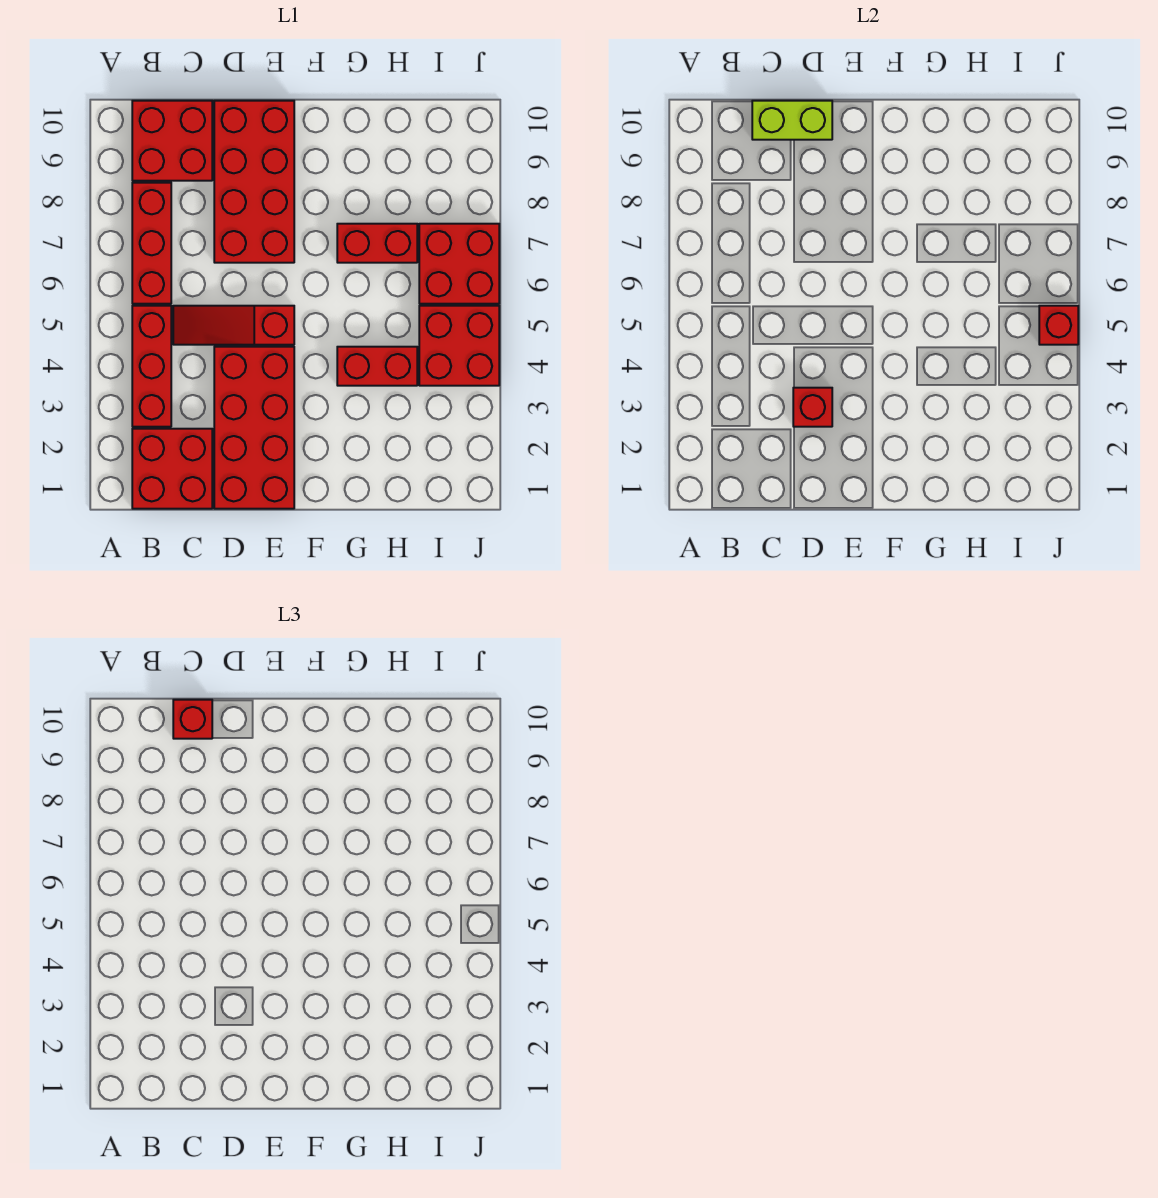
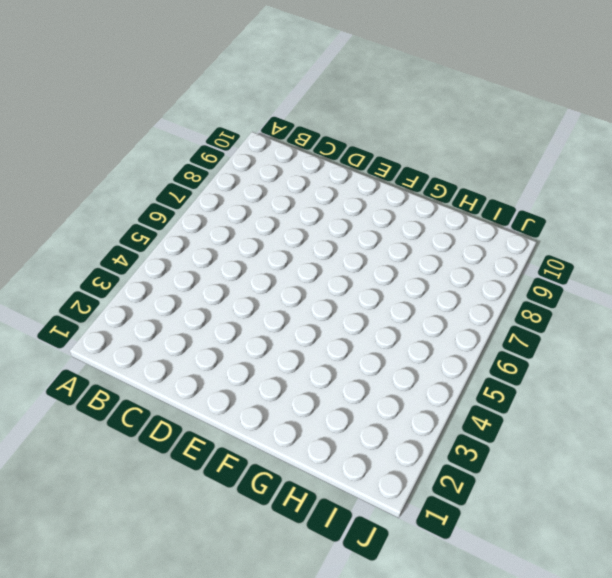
none -> red 2x2 brick [132,429,212,509]
none -> red 1x3 brick [132,306,171,427]
none -> red 1x3 brick [132,183,171,304]

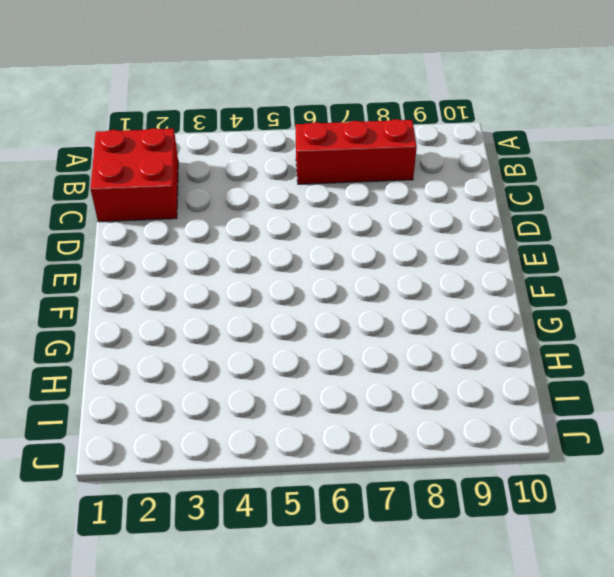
none -> red 1x3 brick [132,306,171,427]
none -> red 2x2 brick [132,101,212,181]
none -> red 1x3 slope [173,306,294,345]

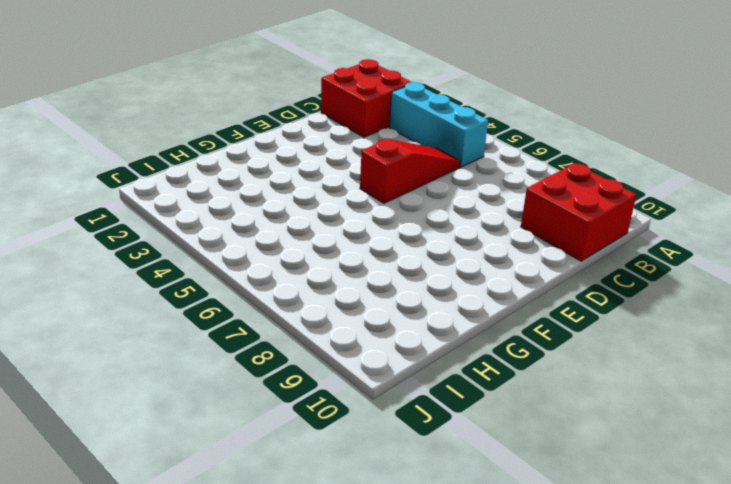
cyan 1x3 brick [389,82,488,167] -> red 1x3 brick [132,306,171,427]
none -> red 1x3 brick [132,183,171,304]
none -> red 2x4 brick [214,347,294,509]
none -> red 2x4 brick [214,101,294,263]

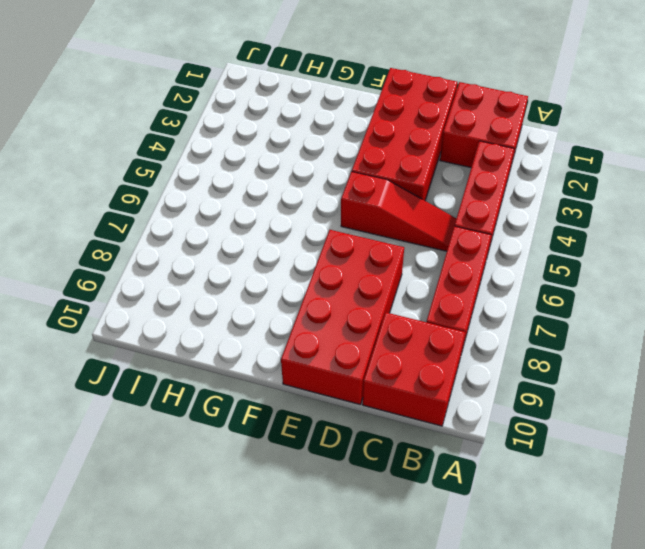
none -> red 1x2 brick [337,347,417,386]
none -> red 1x2 brick [337,224,417,263]
none -> red 2x2 brick [419,306,499,386]

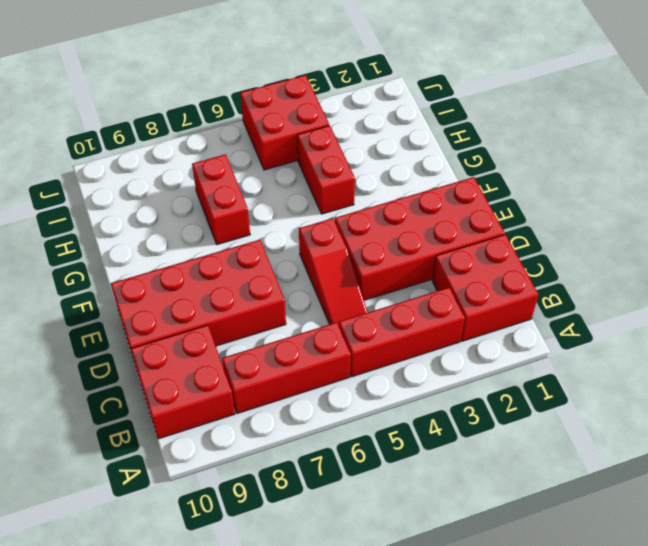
none -> red 2x2 brick [419,224,499,304]
none -> lime 1x2 brick [752,101,832,140]
none -> red 1x1 brick [793,388,832,427]

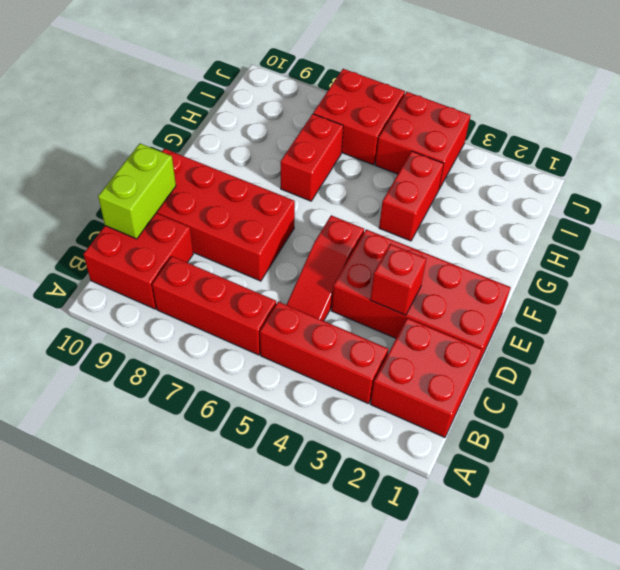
none -> red 1x1 brick [1039,306,1078,345]
none -> red 1x1 brick [173,700,212,739]

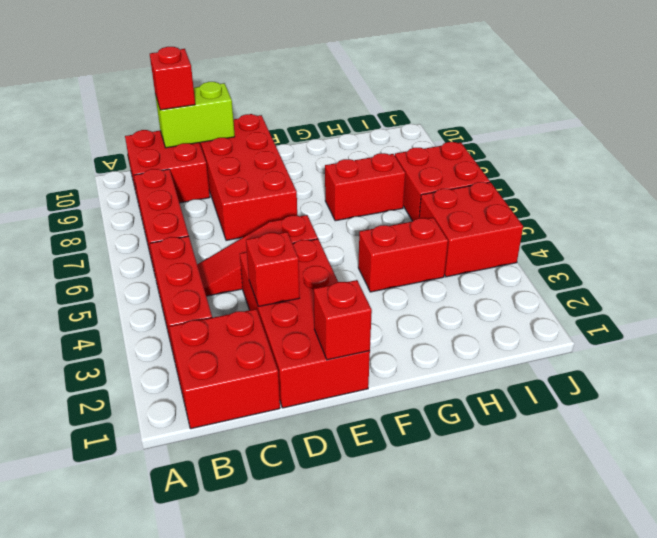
red 1x1 brick [314,280,372,360] -> red 1x1 brick moved to [1039,306,1078,345]

